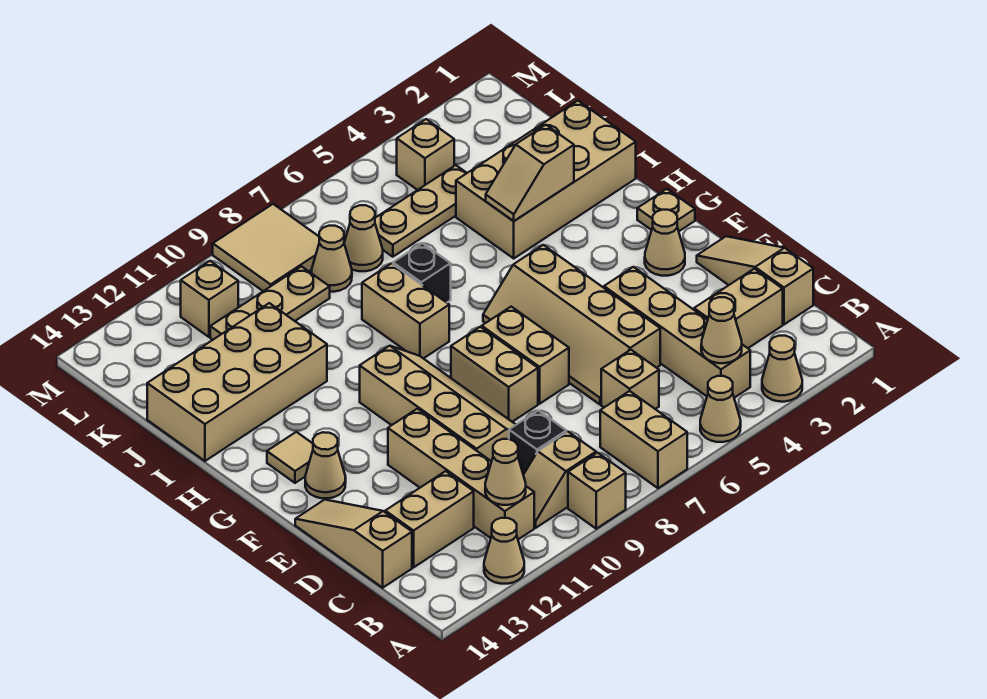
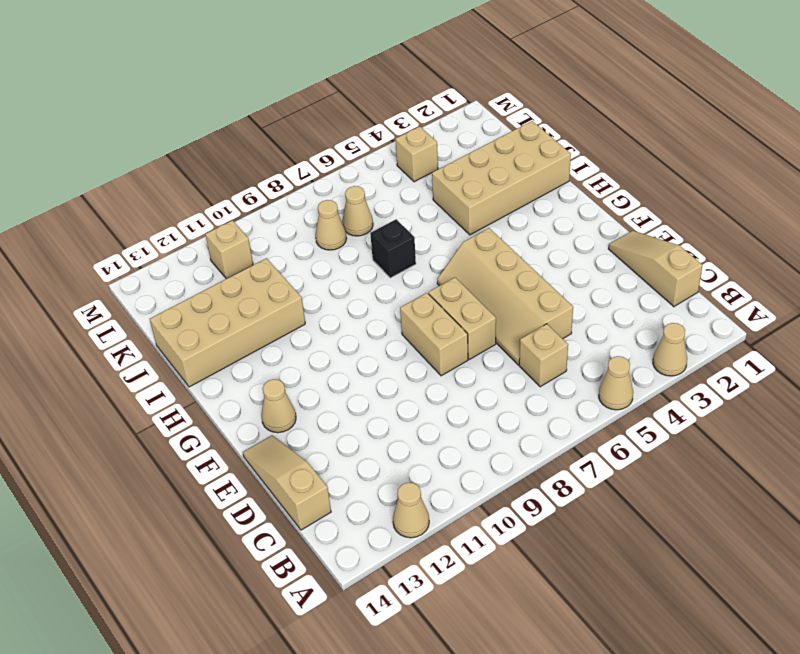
none -> tan 1x2 brick [600,391,687,488]
none -> tan 1x1 brick [568,453,626,529]
none -> tan 1x4 brick [604,267,750,398]
none -> tan 1x2 slope [523,432,596,528]

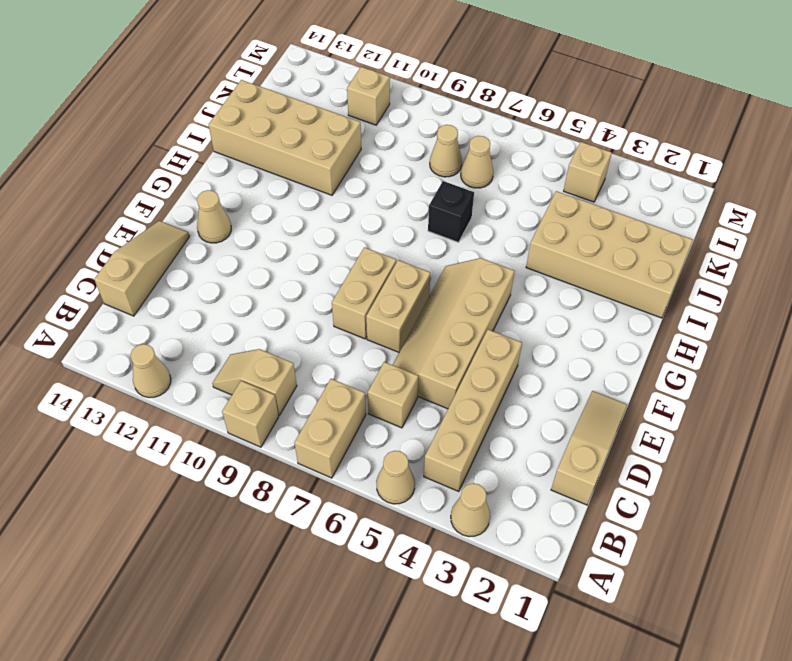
none -> tan 1x4 brick [388,409,534,539]
none -> tan 1x2 brick [694,269,783,348]
none -> black 1x1 brick [509,410,566,475]
none -> tan 1x2 brick [385,471,474,567]

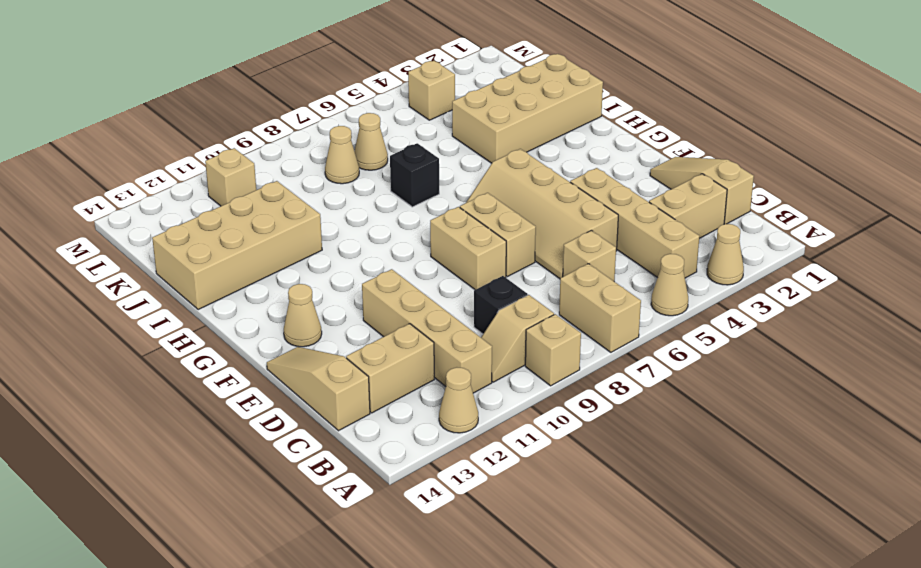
none -> tan 2x4 slope [360,346,516,461]
none -> tan 1x1 cone [645,210,685,276]
none -> tan 1x1 plate [637,189,695,231]
none -> tan 1x1 tile [267,432,313,483]

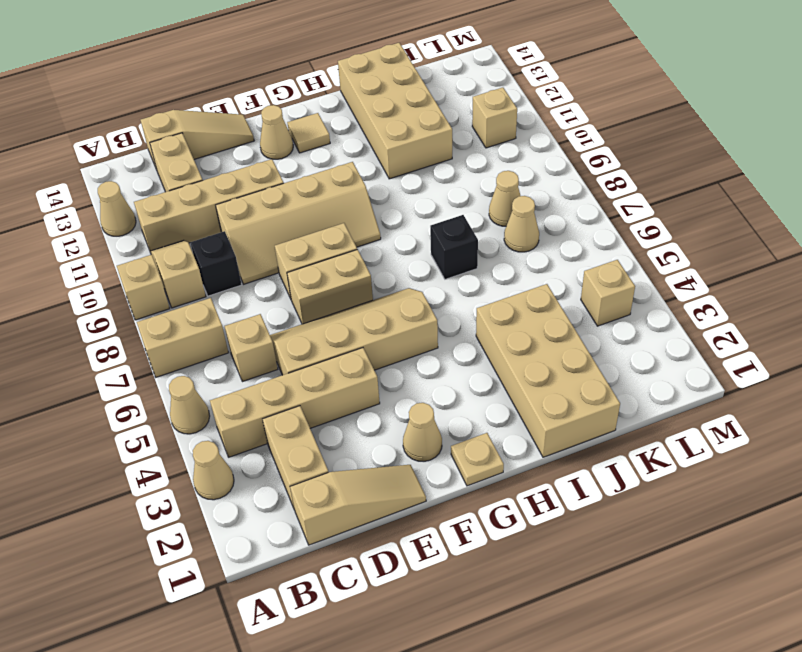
none -> tan 1x2 brick [362,264,449,359]
none -> tan 1x3 plate [375,165,467,257]
none -> tan 1x3 plate [210,266,330,340]
none -> tan 2x2 tile [213,204,319,291]

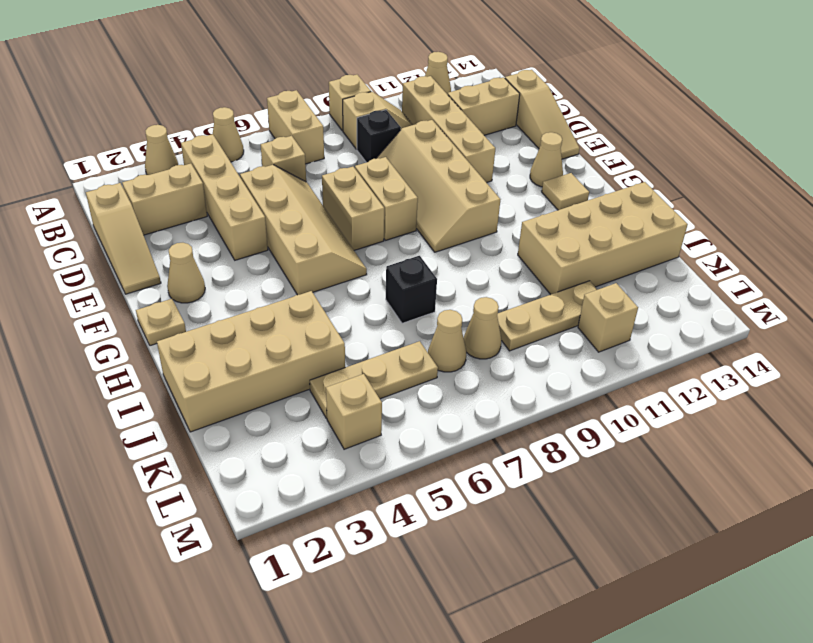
none -> tan 1x2 brick [362,264,449,359]
none -> tan 2x2 tile [213,204,319,291]
none -> tan 1x1 cone [701,297,742,363]
none -> tan 1x1 cone [485,439,526,505]

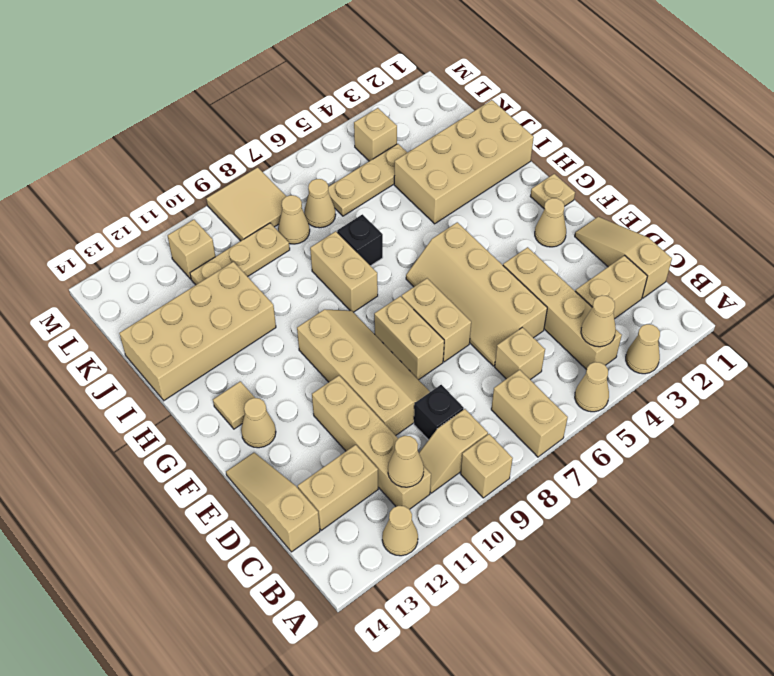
none -> tan 1x2 slope [486,125,574,221]

